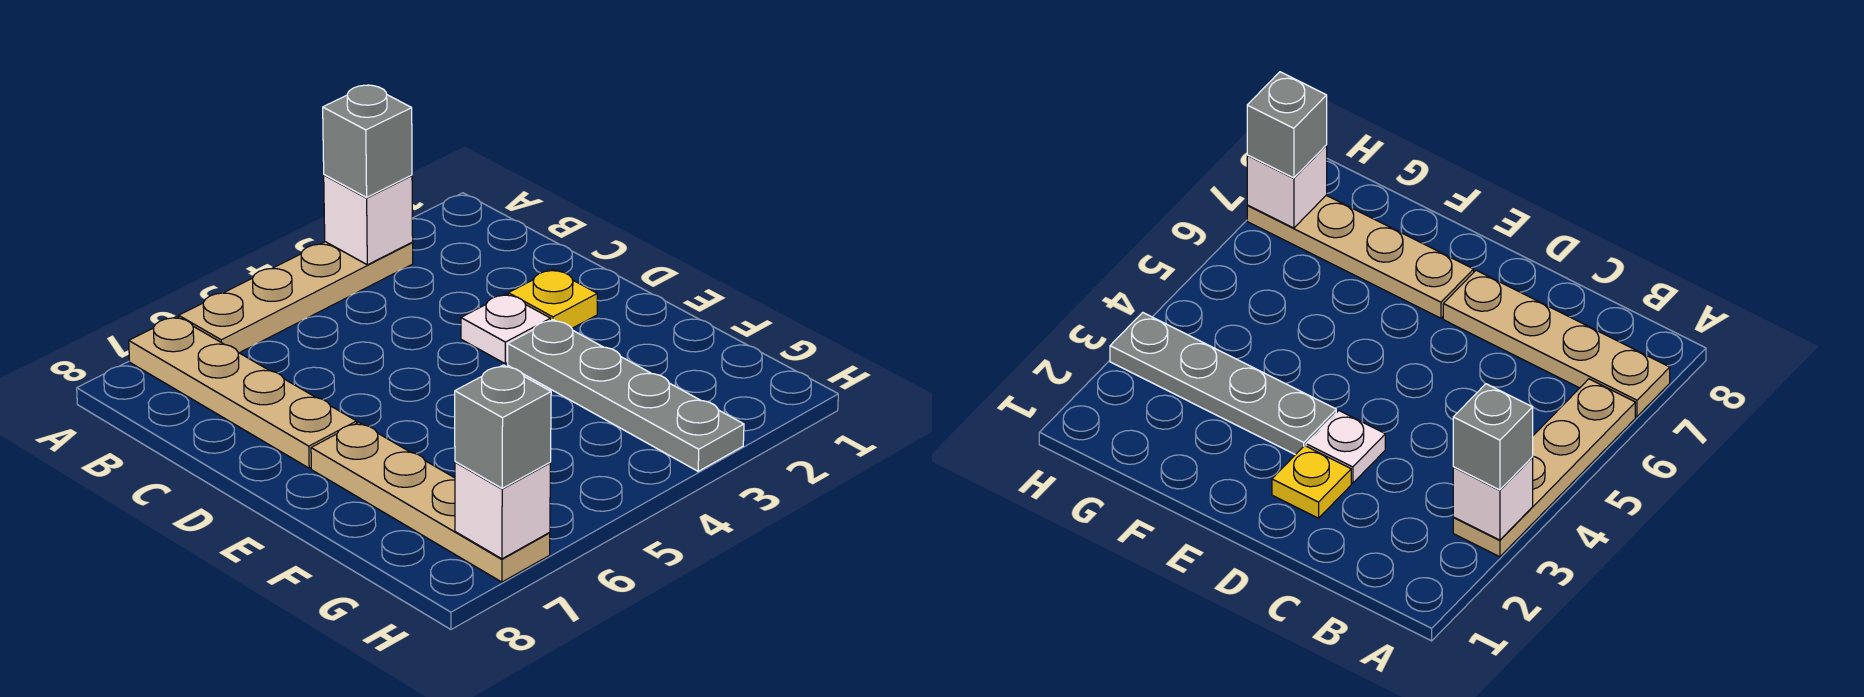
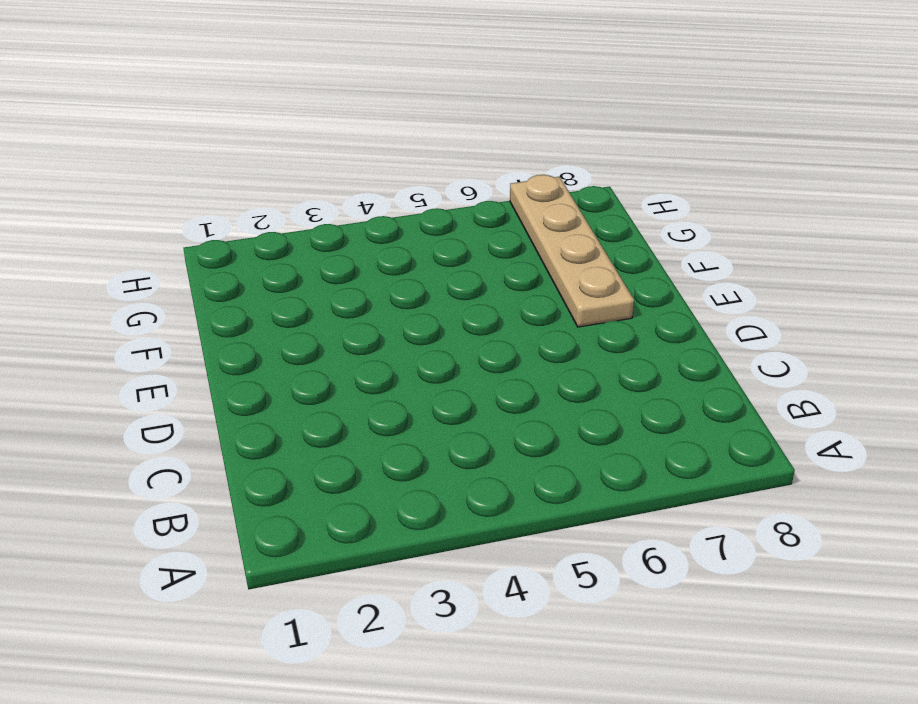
none -> tan 1x4 plate [179,242,413,353]
none -> tan 1x4 plate [129,317,357,468]

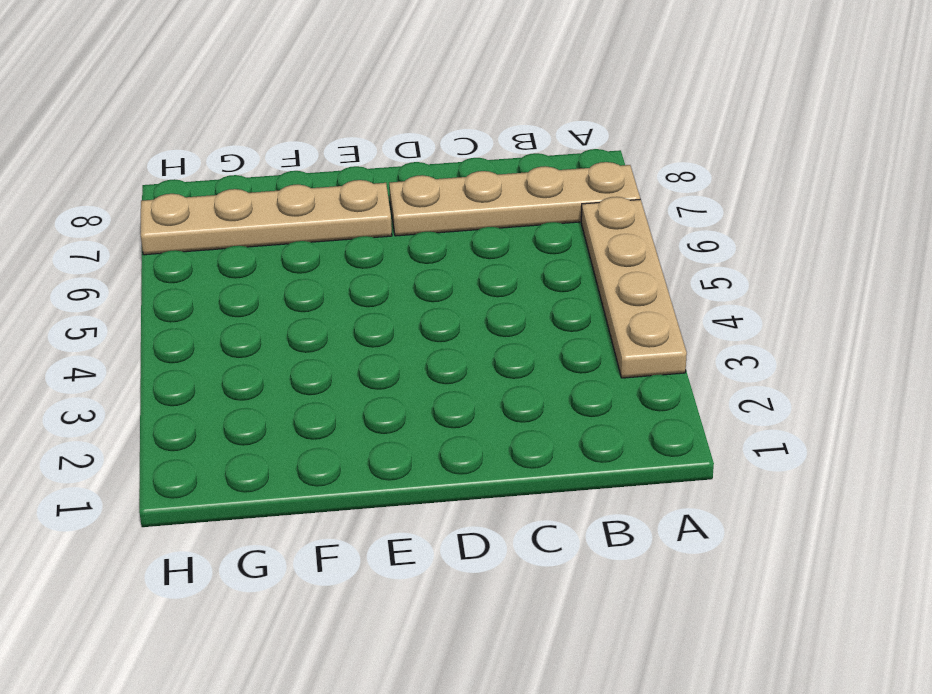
none -> yellow 1x1 plate [508,270,597,328]
none -> white 1x1 plate [461,294,551,364]

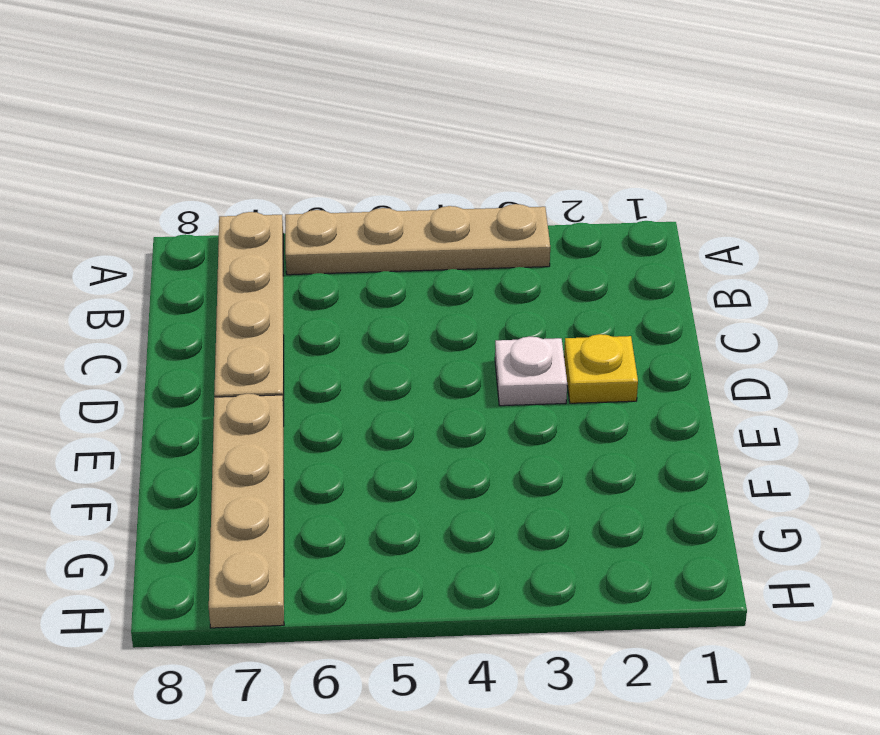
none -> grey 1x4 plate [508,320,744,471]
none -> white 1x1 brick [324,175,413,265]

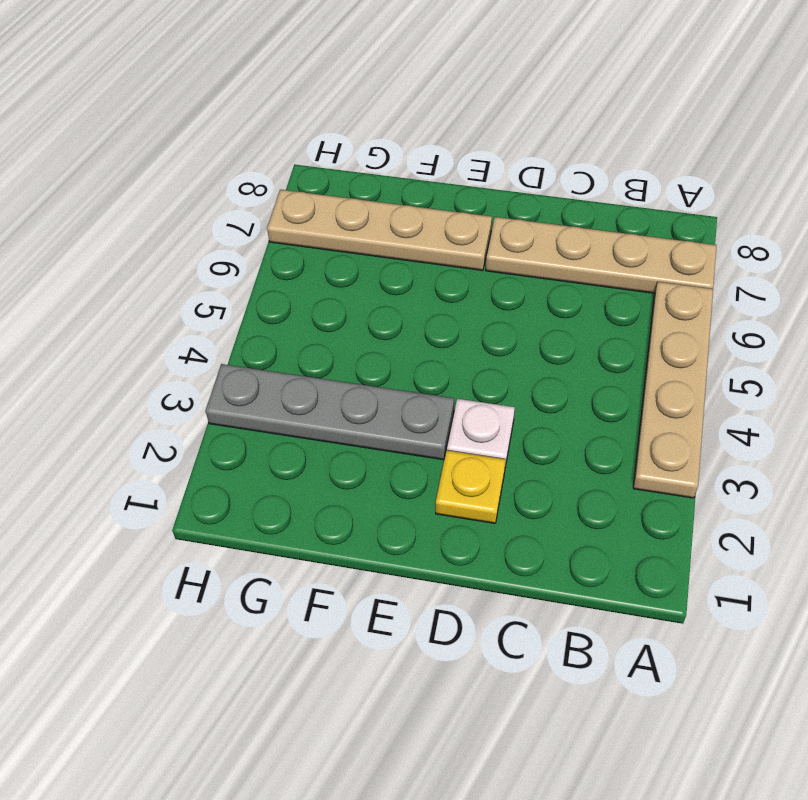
none -> white 1x1 brick [324,175,413,265]
none -> white 1x1 brick [455,462,550,559]

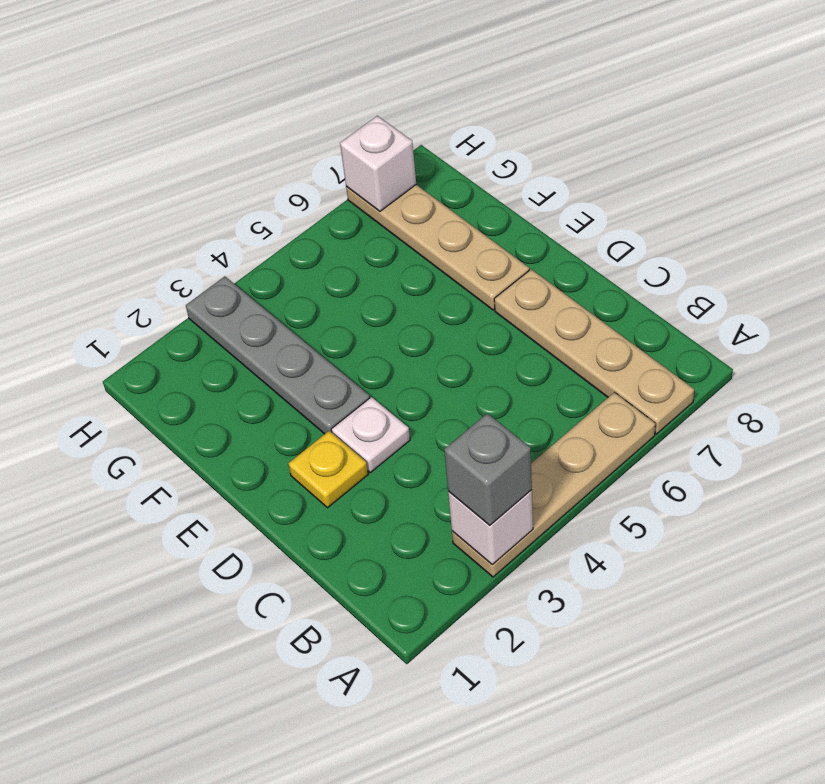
none -> grey 1x1 brick [455,365,551,488]

